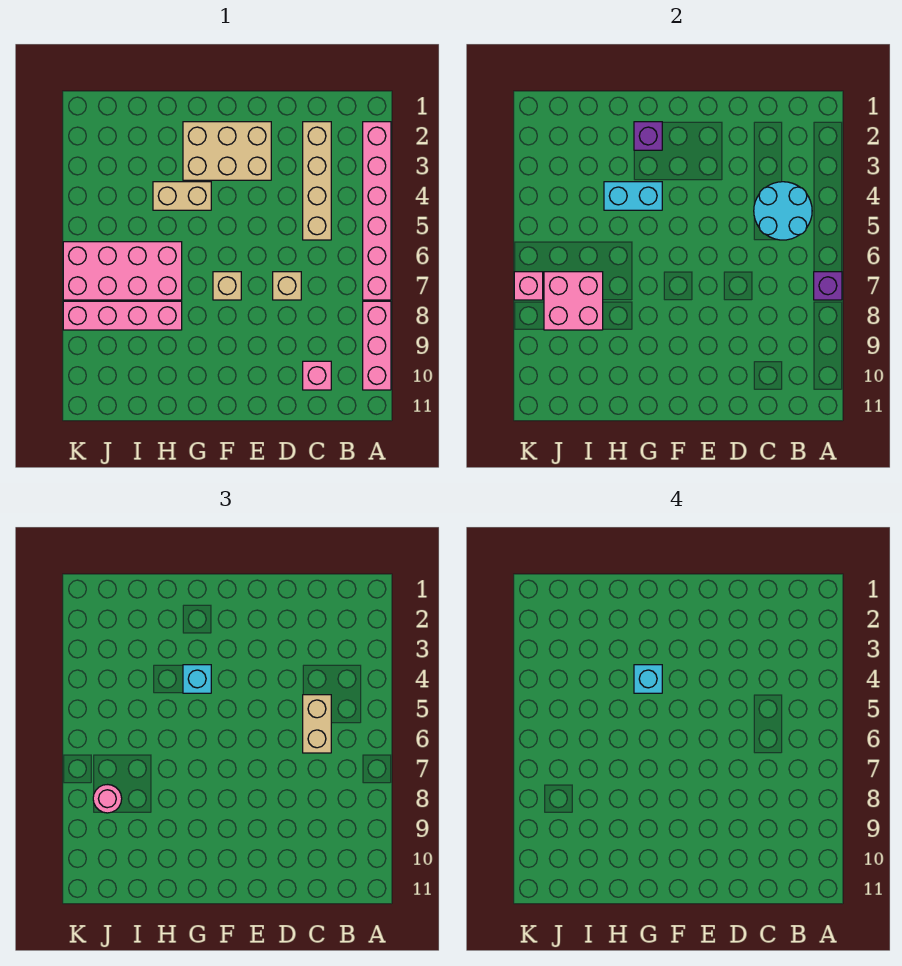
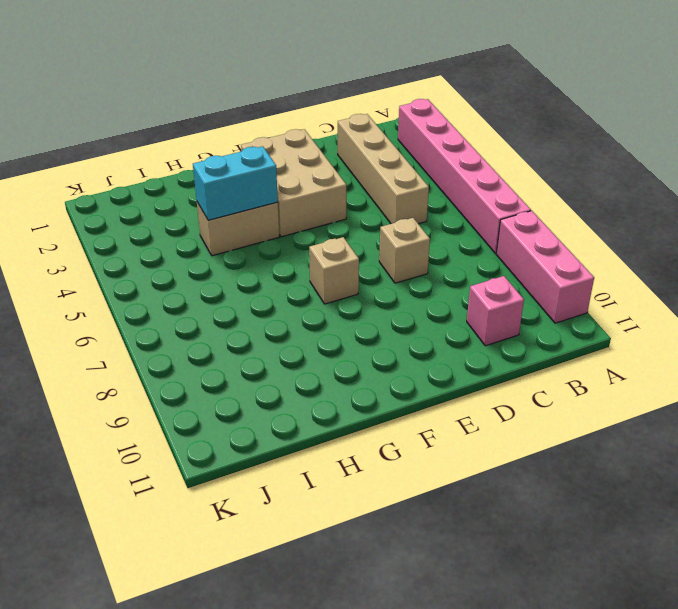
tan 2x3 brick [241,129,346,237] -> tan 2x3 brick turned to [183,122,271,180]
none -> pink 2x4 brick [63,242,182,300]
none -> pink 1x4 brick [63,301,182,330]
none -> purple 1x1 brick [814,272,842,300]

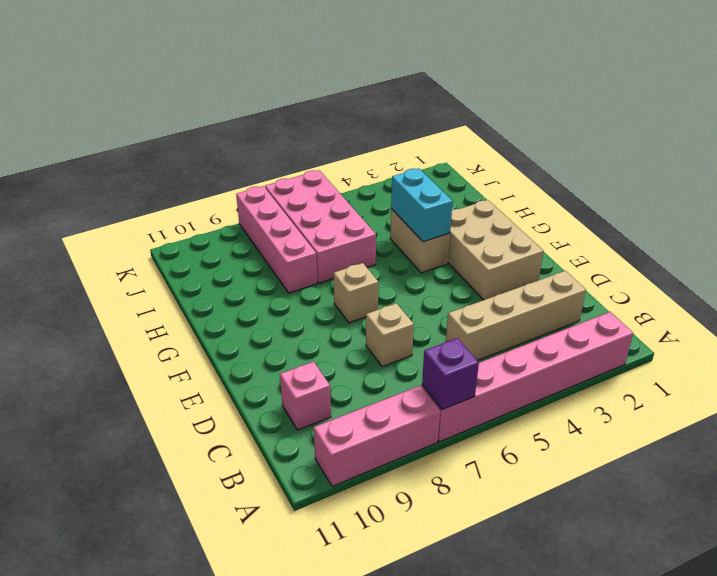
none -> cyan 2x2 round brick [754,182,812,240]
none -> purple 1x1 brick [634,122,662,150]
none -> pink 2x2 brick [544,272,603,330]

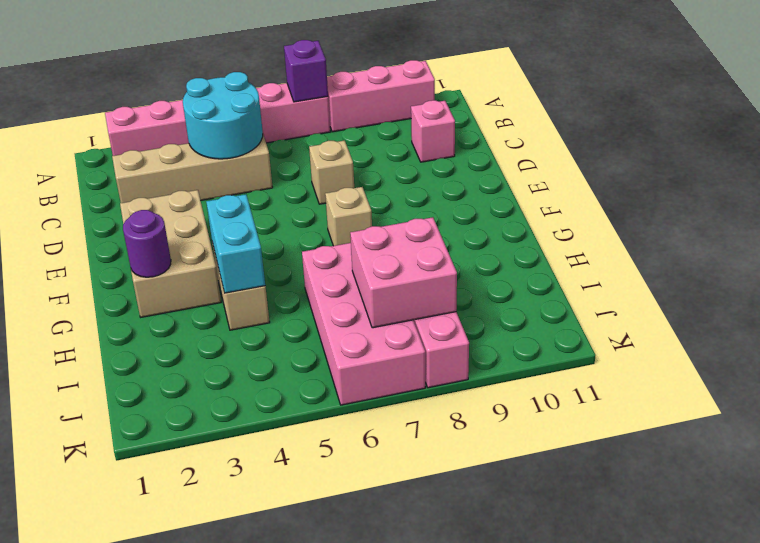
purple 1x1 round brick [123,210,171,277] -> purple 1x1 brick [634,122,662,150]
none -> pink 1x1 brick [514,272,543,300]
none -> tan 1x2 brick [303,695,331,753]
none -> cyan 1x1 brick [183,665,211,693]

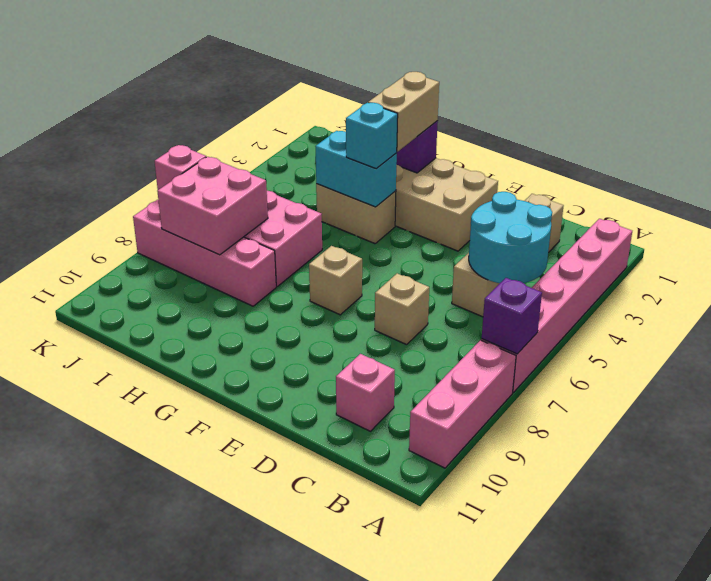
tan 1x2 brick [368,72,439,152] -> tan 1x2 brick moved to [303,695,331,753]
none -> pink 1x1 round brick [93,785,122,813]
none -> cyan 1x1 brick [634,665,662,693]

